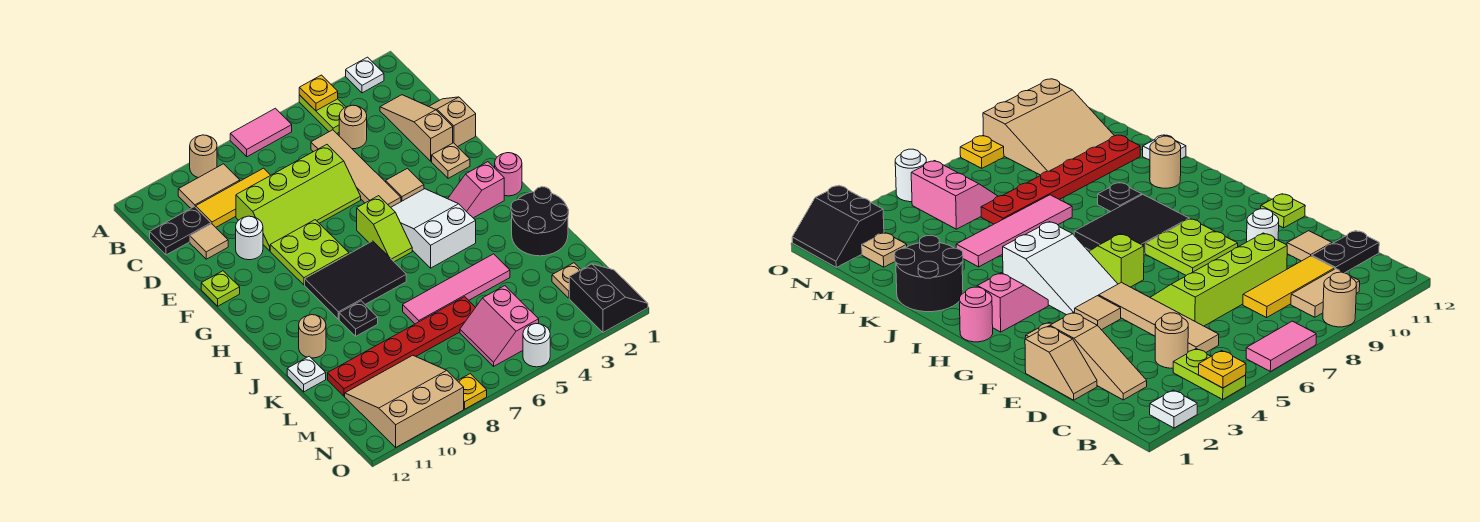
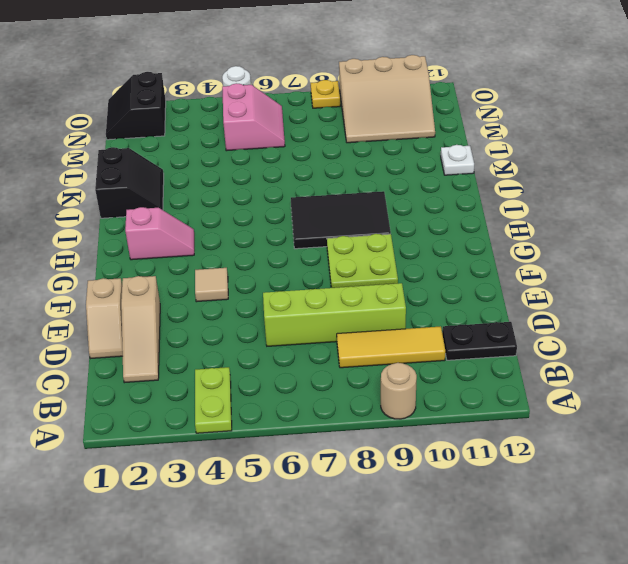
black 2x2 slope [95,147,164,218] -> black 2x2 round brick [511,187,569,256]
none -> white 1x1 plate [346,57,384,93]
none -> pink 1x2 tile [230,108,292,157]
none -> tan 1x2 tile [178,164,240,208]
none -> tan 1x1 round brick [339,105,367,149]

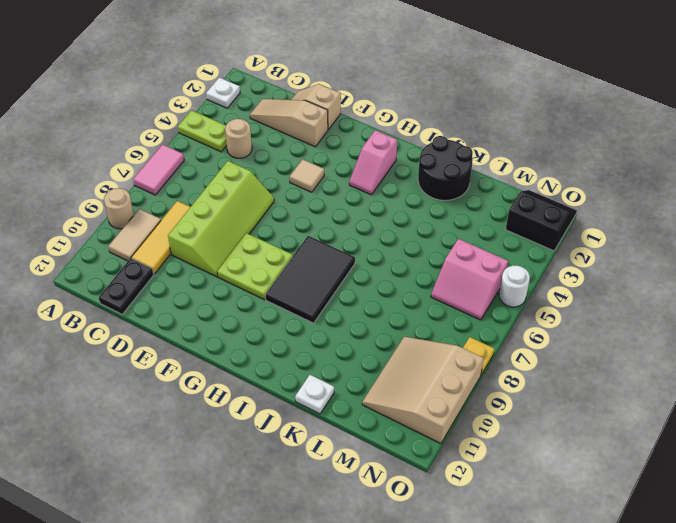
none -> tan 1x4 tile [311,130,401,207]
none -> tan 1x1 tile [190,224,228,259]
none -> white 1x1 round brick [236,216,263,260]
none -> tan 1x1 plate [432,143,470,178]

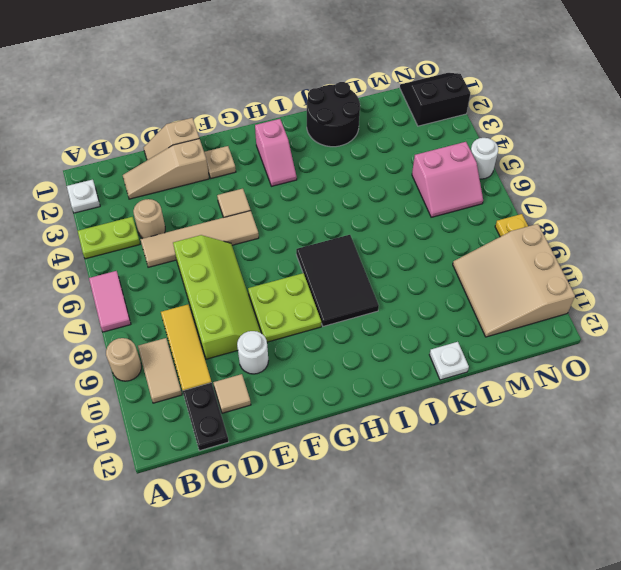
none -> lime 1x1 plate [201,271,240,306]
none -> white 2x3 slope [391,189,476,268]
none -> lime 1x2 slope [357,196,412,262]
none -> pink 1x1 round brick [495,153,522,196]

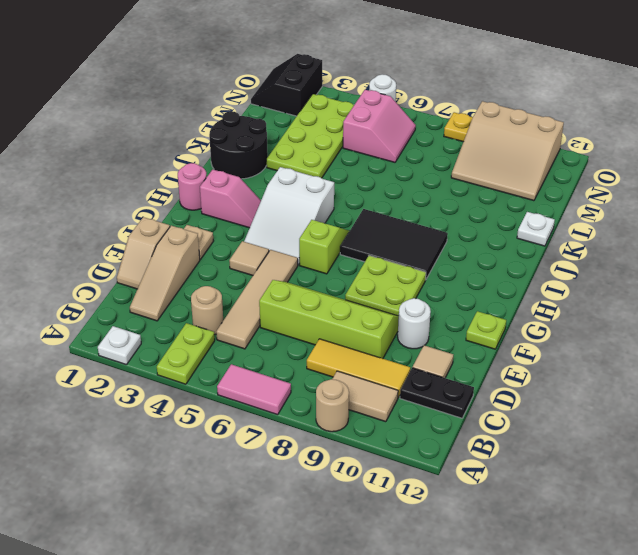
lime 2x4 plate [266,94,354,178] -> pink 1x4 tile [403,254,510,324]
none -> black 1x1 plate [339,301,378,336]
none -> tan 1x1 round brick [299,315,326,358]
none -> red 1x6 plate [328,297,476,396]
none -> tan 1x1 plate [552,263,581,298]

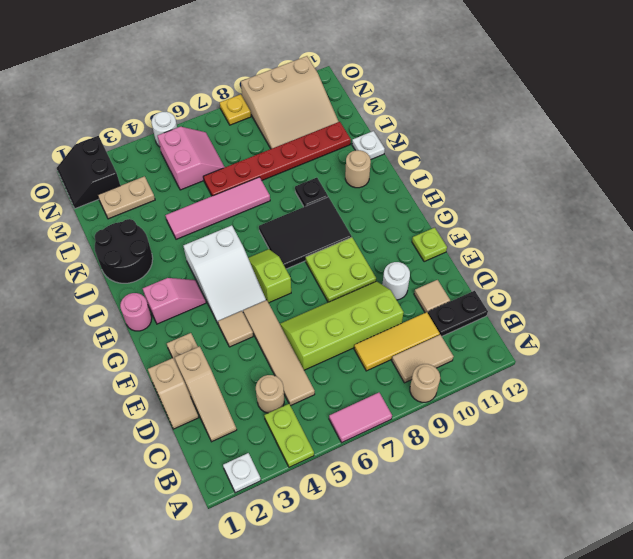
tan 1x2 plate [98,176,155,219] -> tan 1x1 plate [552,263,581,298]
none -> yellow 1x1 plate [299,75,338,111]

